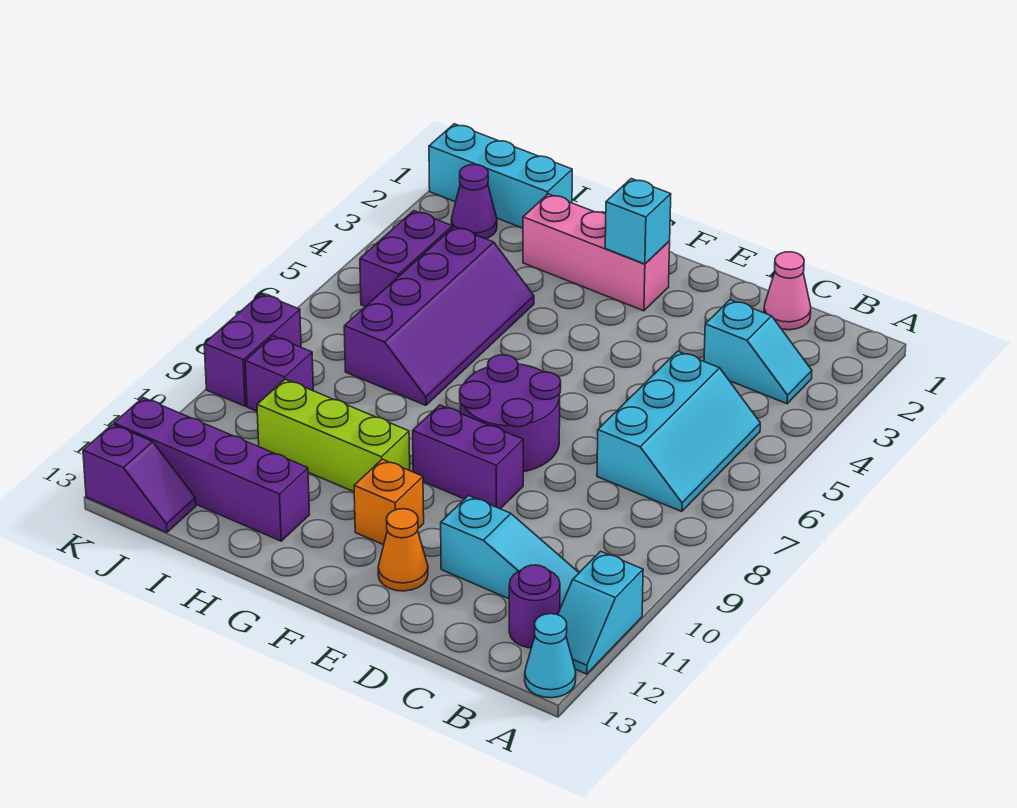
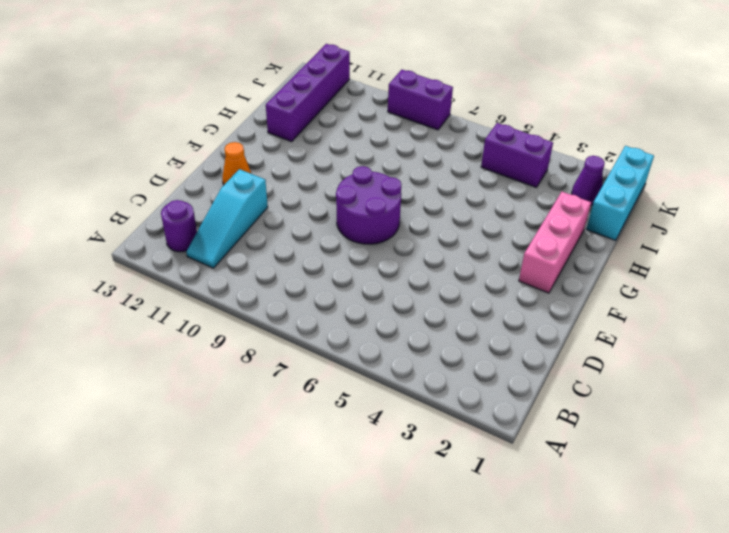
none -> cyan 1x2 slope [558,551,643,674]
none -> cyan 1x1 cone [525,614,576,698]
none -> cyan 1x2 slope [704,300,812,404]

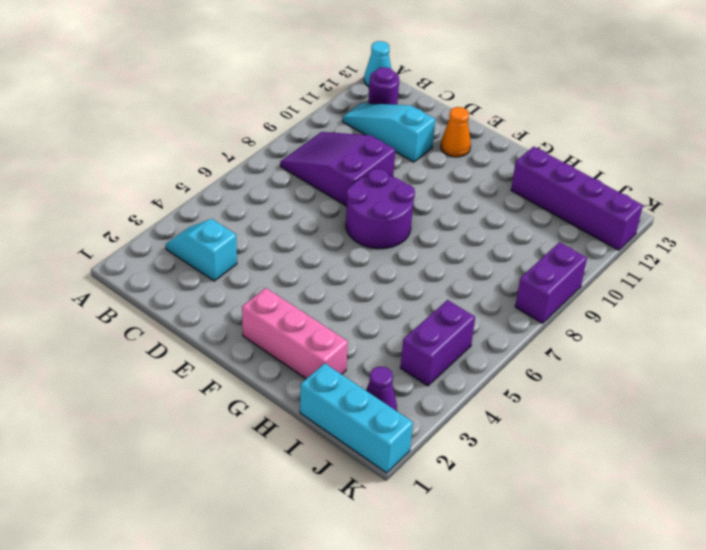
purple 2x3 slope [280,132,395,206] -> none
none -> cyan 1x2 slope [558,551,643,674]
none -> cyan 2x3 slope [597,351,760,511]
none -> pink 1x1 cone [764,252,811,330]

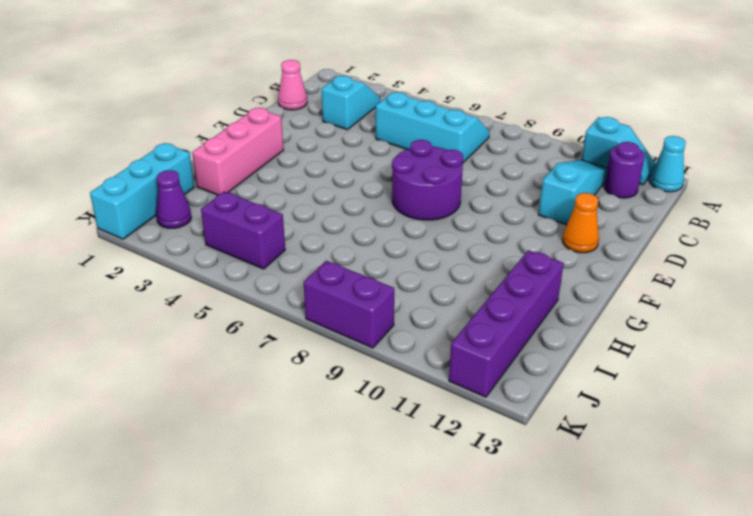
none -> purple 1x2 brick [413,405,523,509]
none -> orange 1x1 brick [354,459,424,545]
none -> lime 1x3 brick [257,379,410,492]

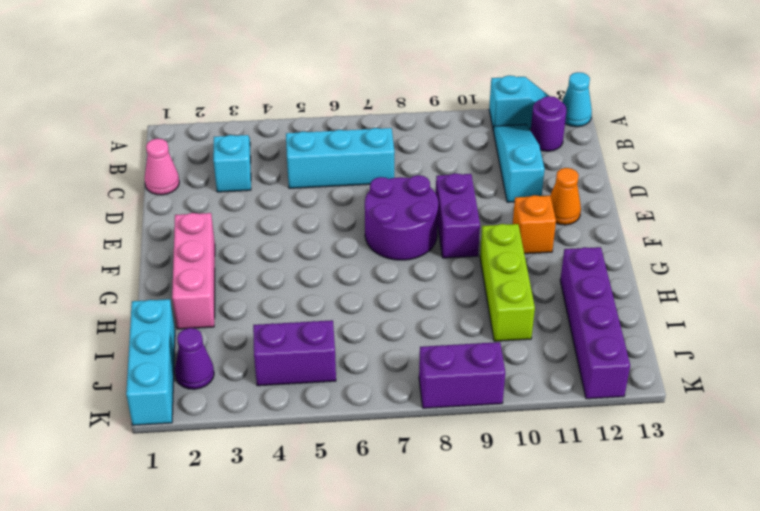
none -> purple 2x4 slope [344,226,534,405]
none -> purple 1x1 brick [245,336,313,411]
none -> purple 1x2 slope [83,424,196,533]

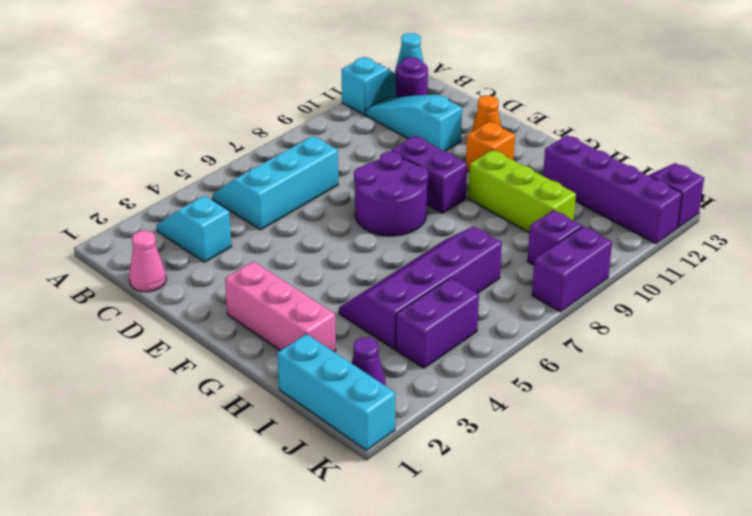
none -> cyan 1x1 brick [605,179,671,264]

